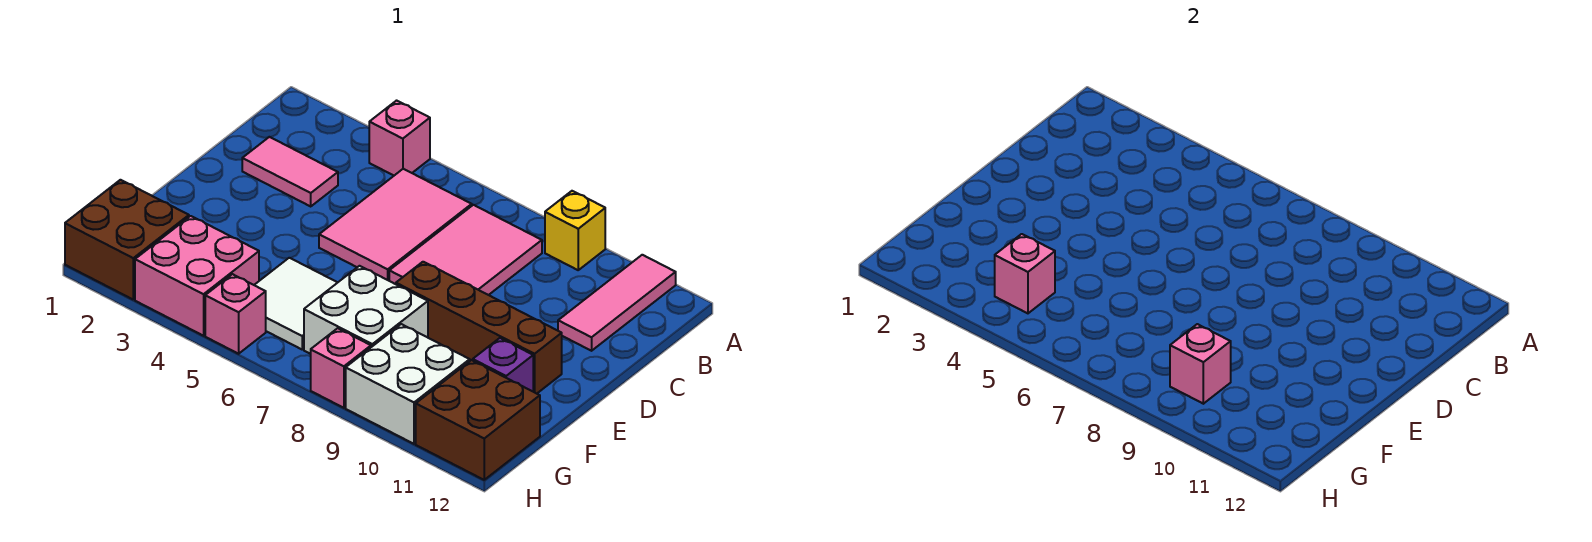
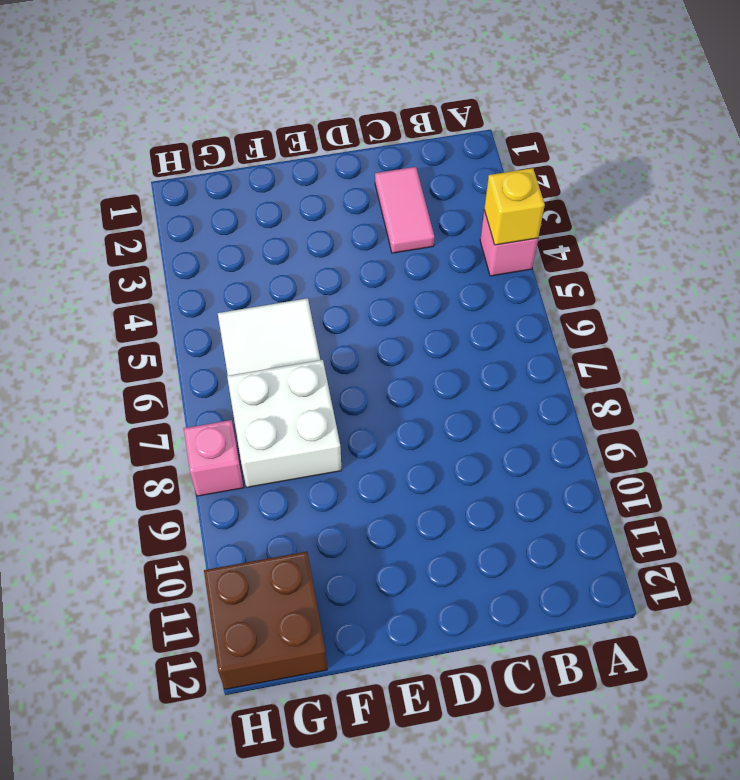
yellow 1x1 brick [484,168,545,245] -> yellow 1x1 brick moved to [545,191,605,270]
none -> pink 1x3 tile [558,255,676,351]
none -> pink 2x3 tile [319,169,472,281]
none -> pink 2x3 tile [389,205,542,295]

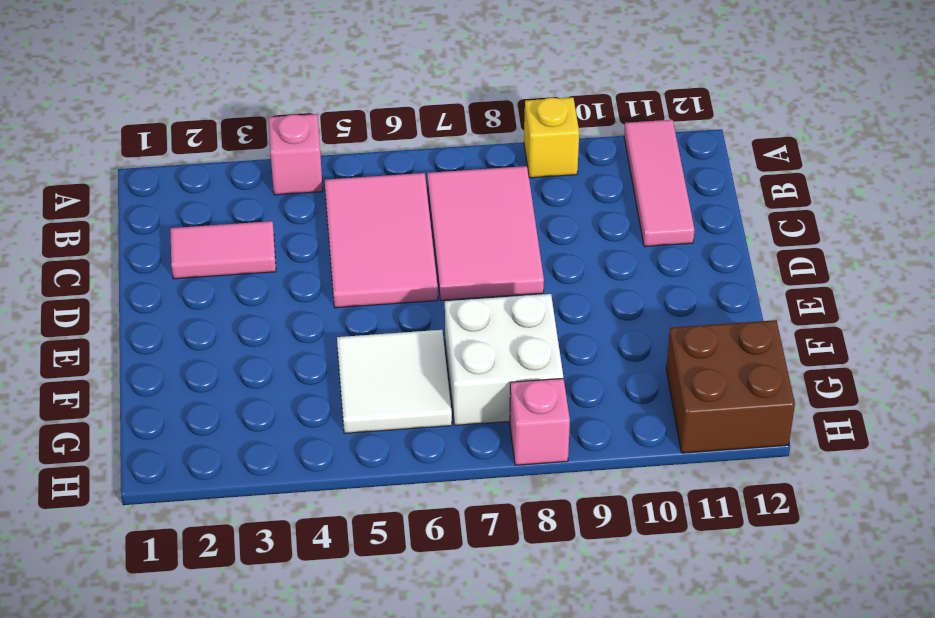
none -> brown 1x4 brick [396,262,562,394]
none -> purple 1x1 brick [473,338,533,391]
none -> brown 2x2 brick [65,180,189,299]

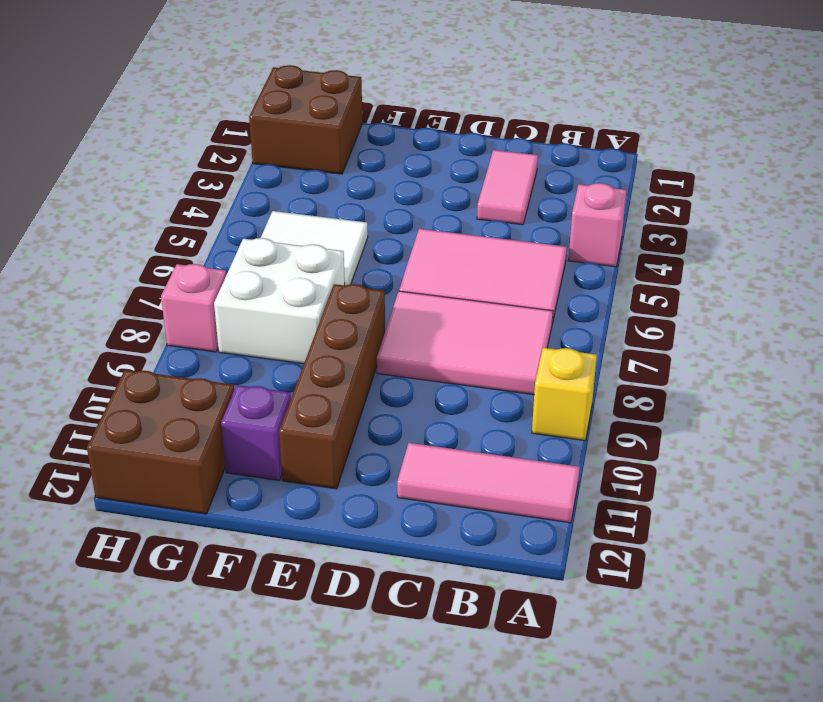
none -> pink 2x2 brick [135,216,259,336]
none -> white 2x2 brick [346,324,470,444]
none -> pink 1x1 brick [205,274,266,354]

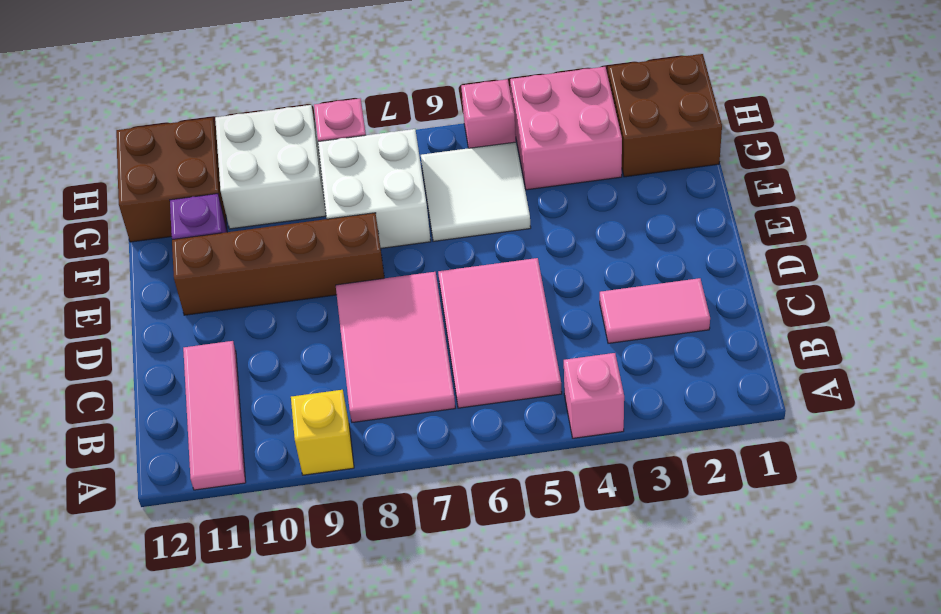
none -> pink 1x1 brick [995,234,1055,313]
none -> pink 1x1 brick [1170,324,1231,404]

